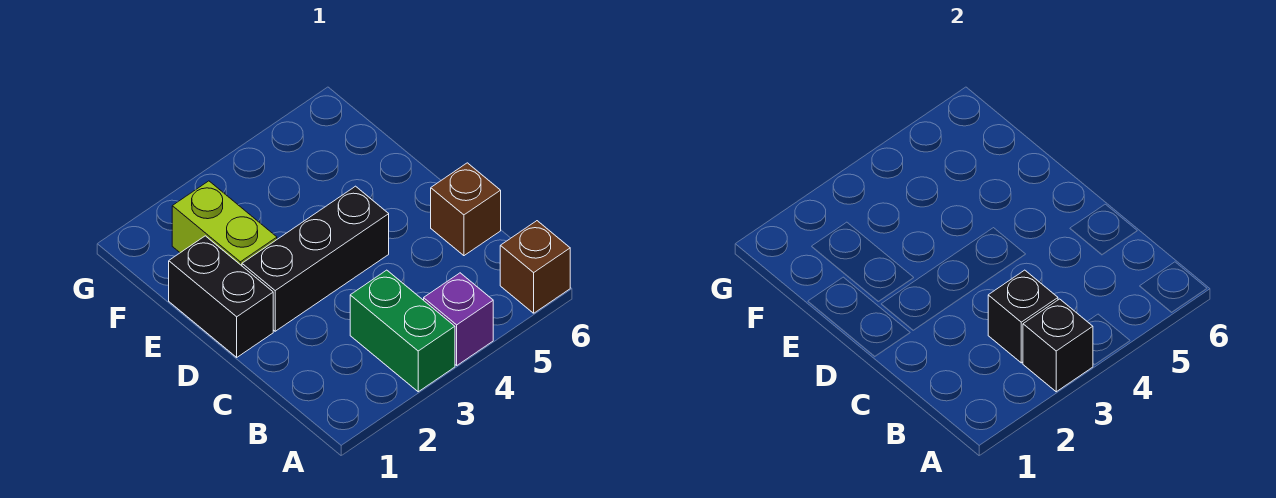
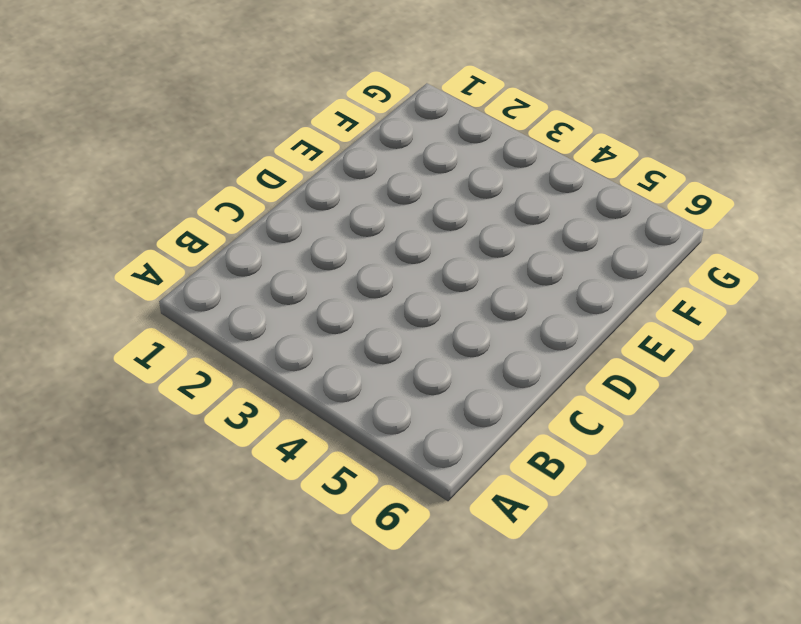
none -> green 1x2 brick [350,270,455,392]
none -> purple 1x1 brick [424,273,493,365]

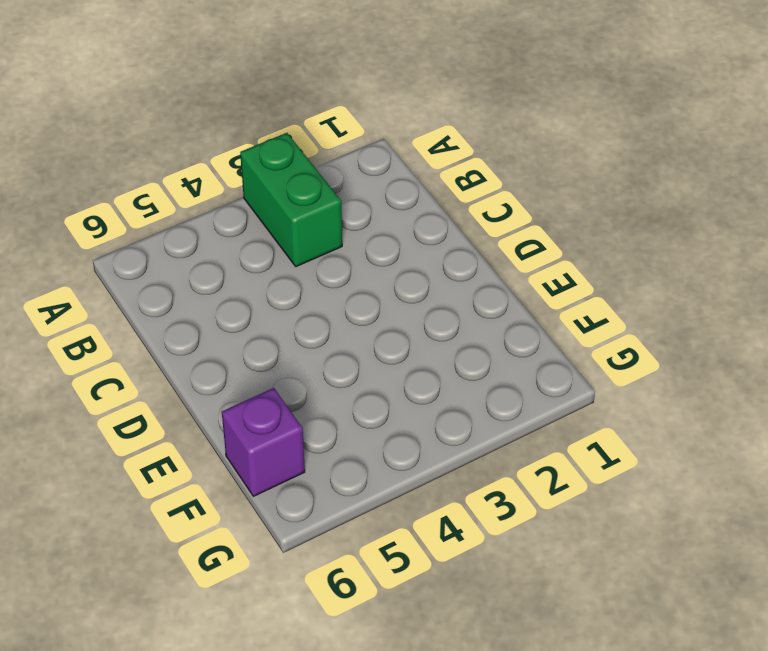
purple 1x1 brick [222,388,305,496] -> purple 1x1 brick moved to [424,273,493,365]
none -> brown 1x1 brick [500,221,570,313]
none -> brown 1x1 brick [431,163,501,256]

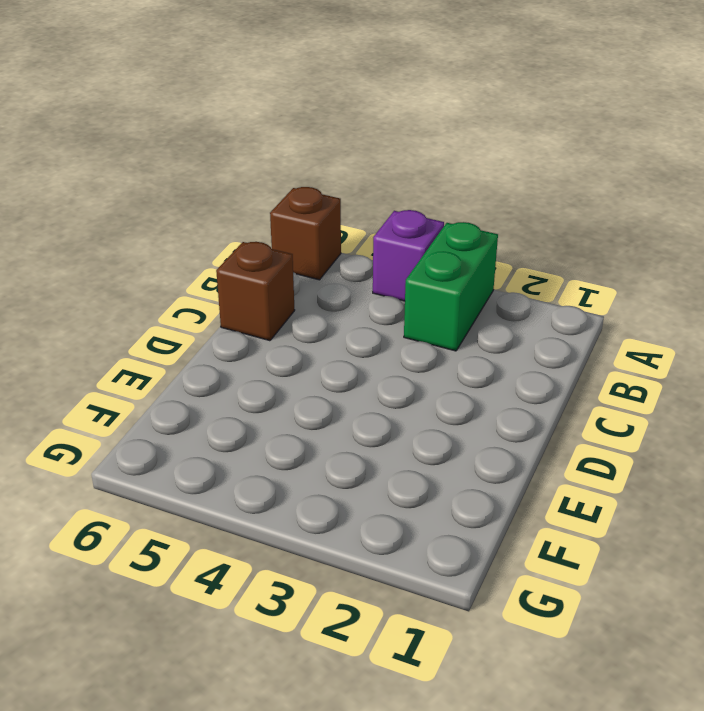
none -> black 1x2 brick [169,236,273,357]
none -> black 1x3 brick [242,186,389,331]

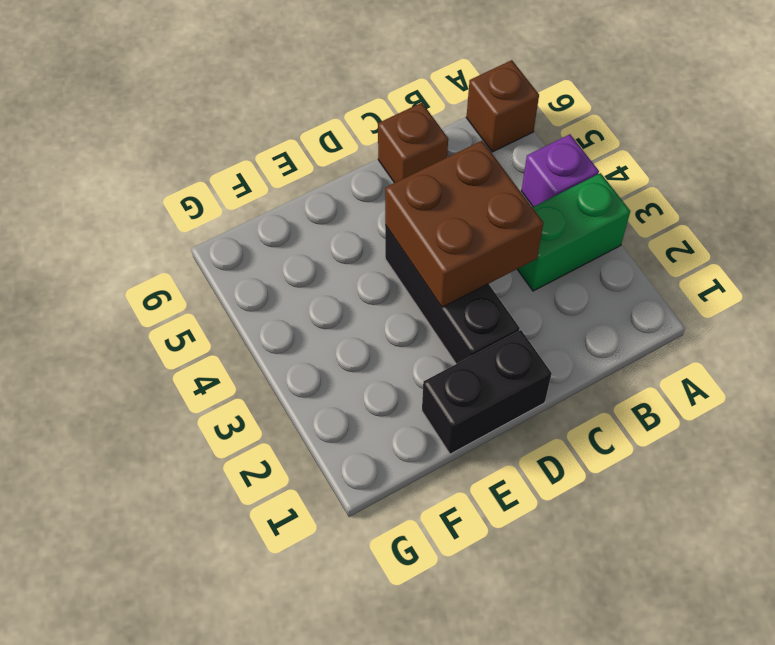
brown 2x2 brick [385,141,543,307] -> none
none -> lime 1x2 brick [172,181,277,266]
none -> black 1x1 brick [1023,299,1093,392]

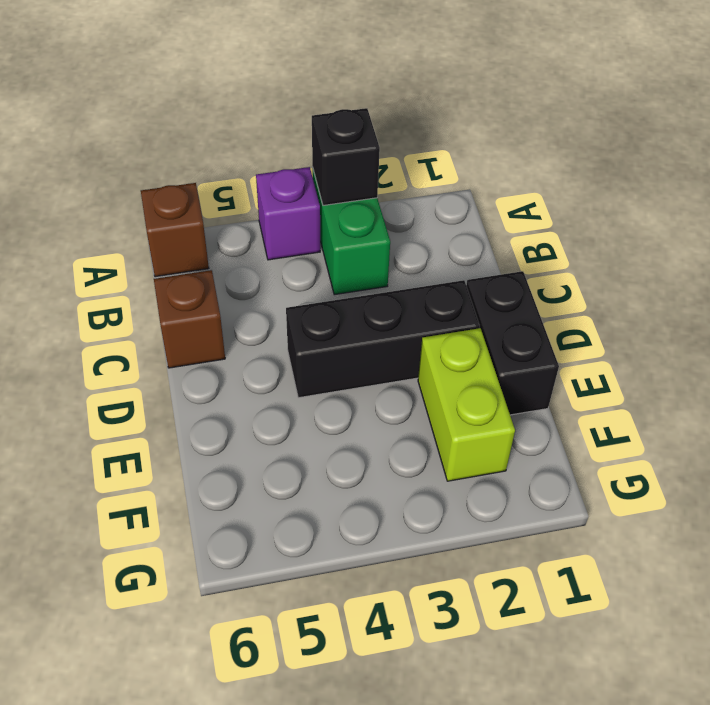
none -> black 1x1 brick [988,270,1058,363]

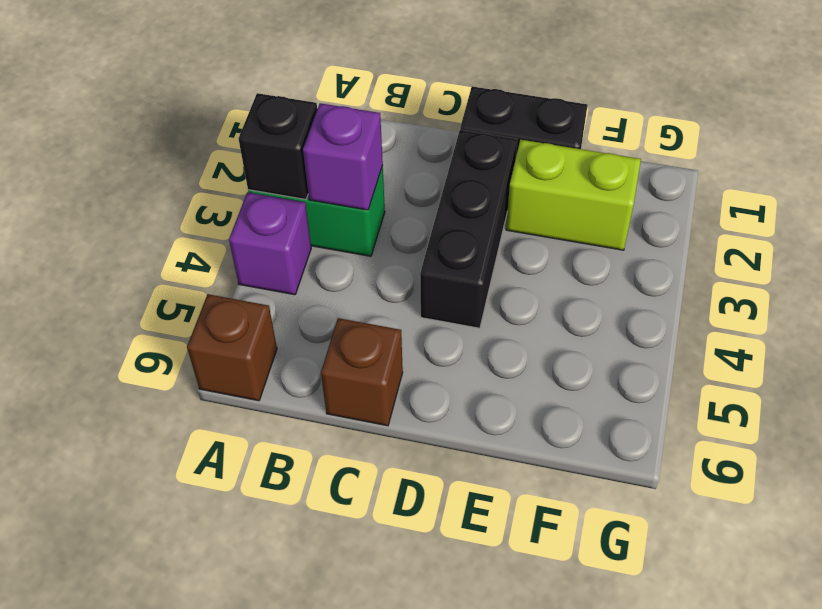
purple 1x1 brick [303,103,383,210] -> black 1x1 brick [988,270,1058,363]

